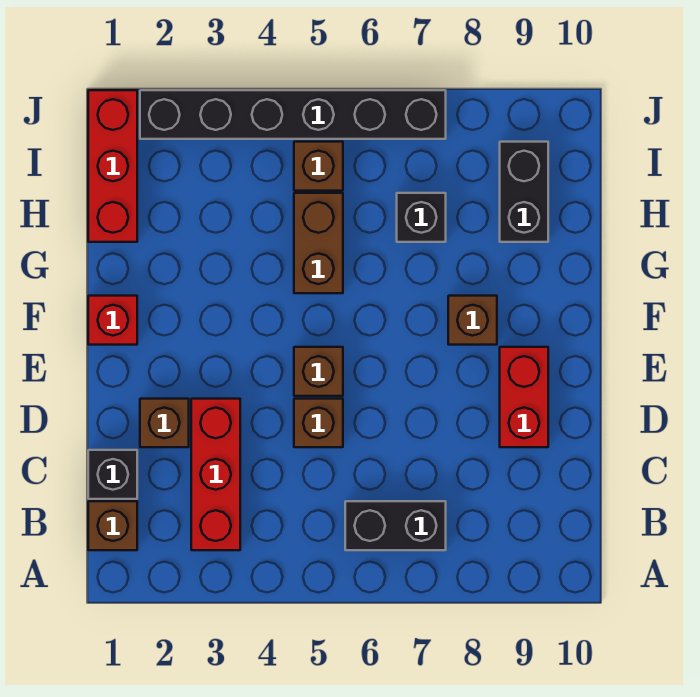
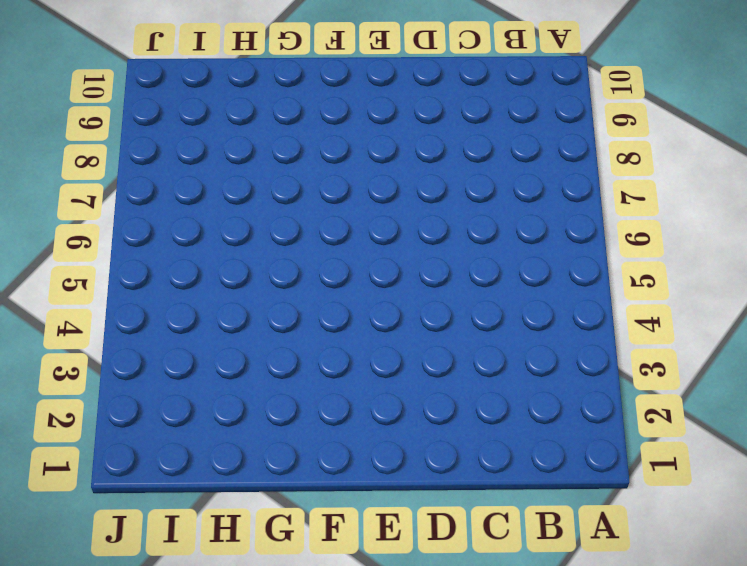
none -> brown 1x1 brick [88,501,137,550]
none -> red 1x3 brick [191,399,240,550]
none -> black 1x2 brick [345,501,446,550]

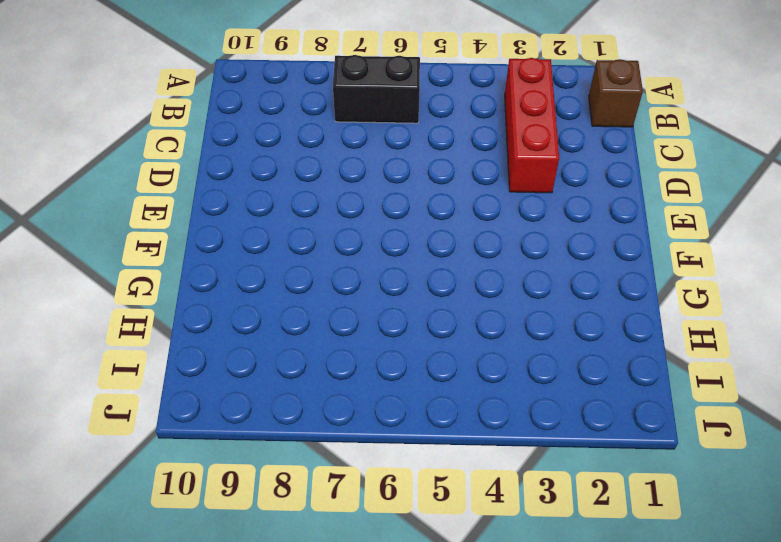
none -> black 1x1 brick [88,450,137,499]
none -> brown 1x1 brick [140,399,189,447]
none -> brown 1x1 brick [294,399,343,447]

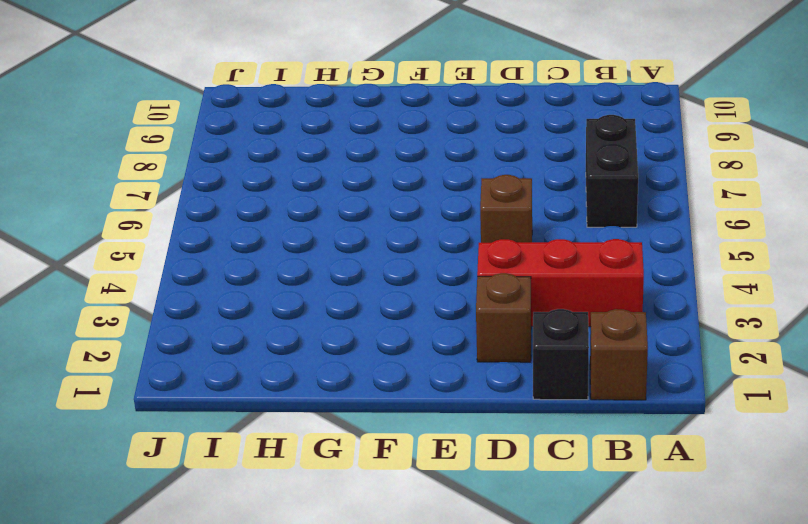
none -> red 1x2 brick [500,347,548,447]
none -> brown 1x1 brick [294,347,343,396]
none -> red 1x1 brick [88,296,137,345]

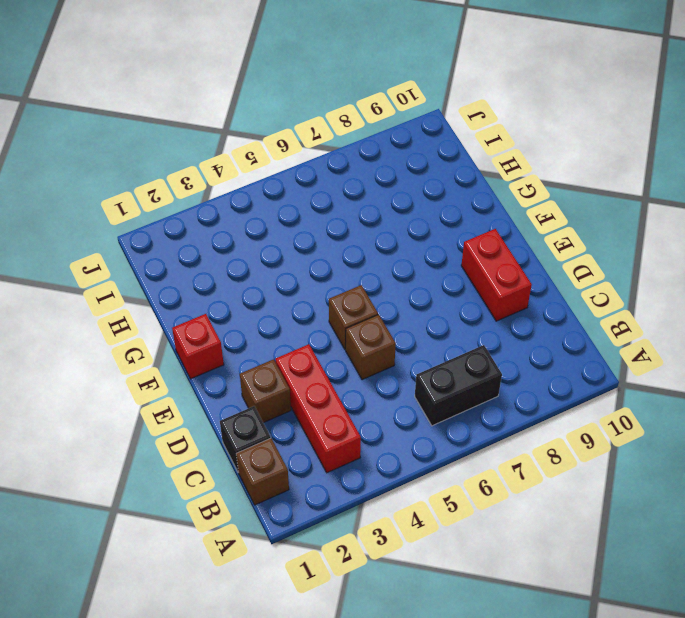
none -> brown 1x1 brick [448,296,497,345]
none -> brown 1x2 brick [294,193,343,293]
none -> red 1x3 brick [88,90,137,242]

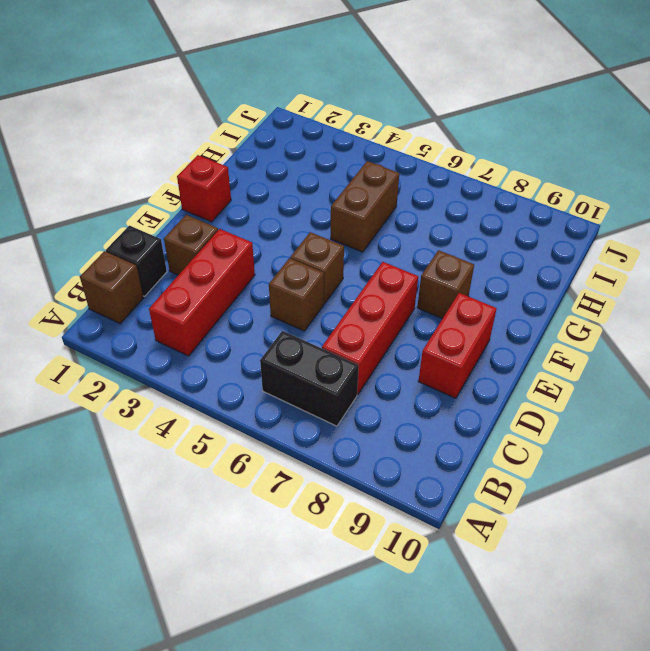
red 1x3 brick [322,262,418,394] -> red 1x3 brick moved to [88,90,137,242]
none -> black 1x1 brick [397,193,446,242]
none -> black 1x2 brick [500,142,548,242]
none -> brown 1x1 brick [294,142,343,191]

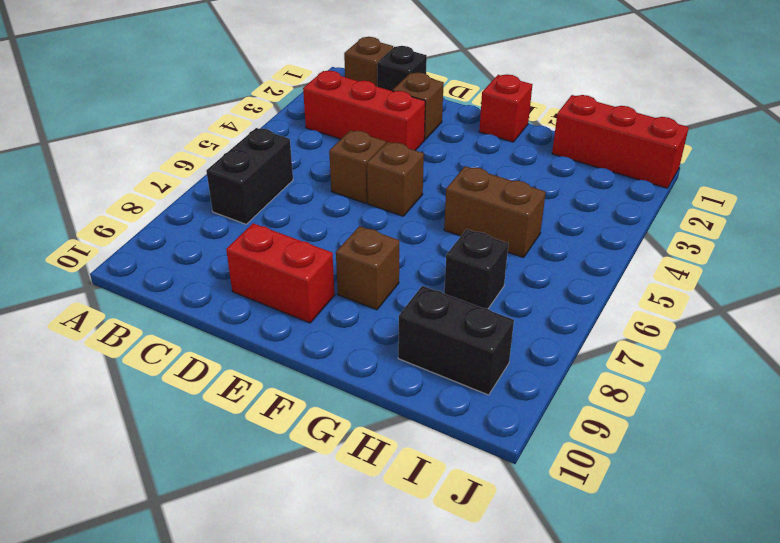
none -> brown 1x1 brick [294,142,343,191]
none -> black 1x6 brick [140,90,446,139]

